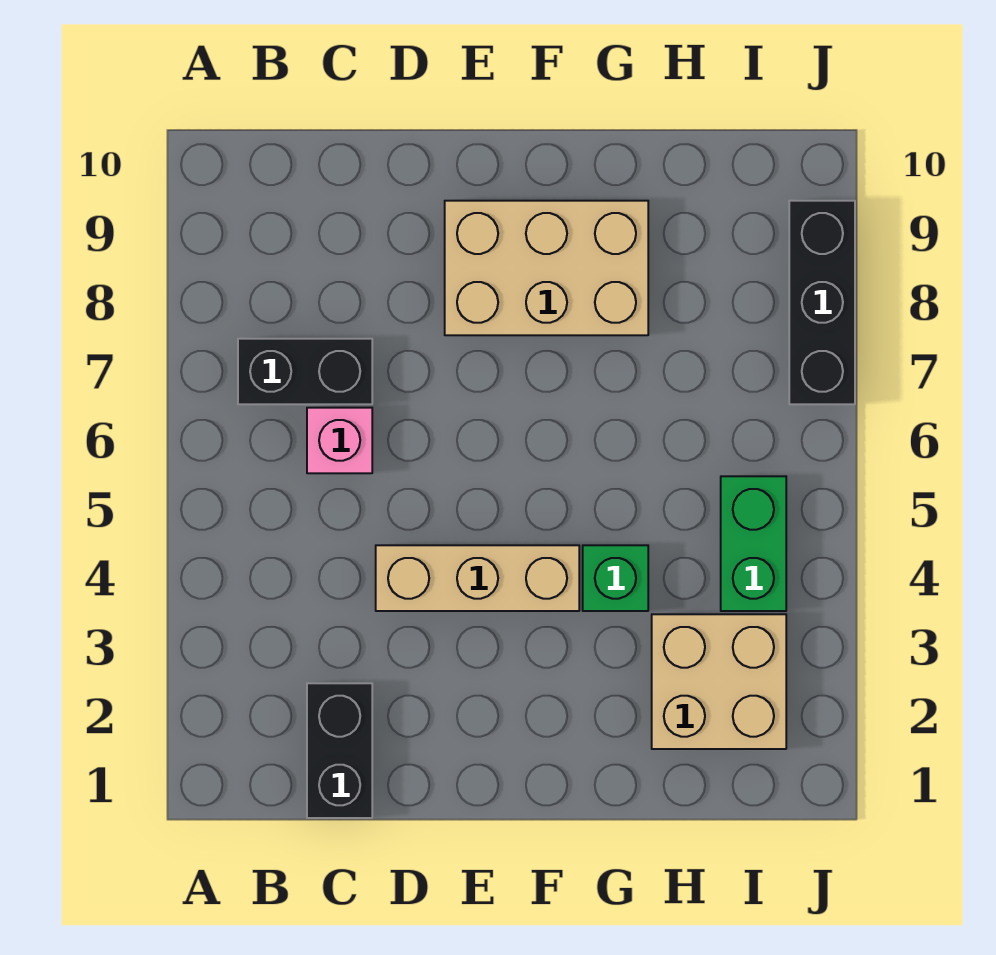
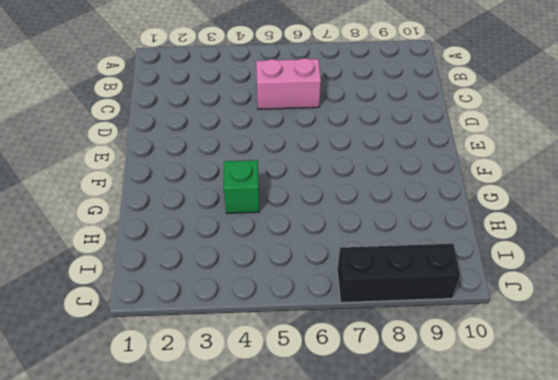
pink 1x2 brick [256,58,321,109] -> pink 1x1 brick [307,408,372,473]
none -> black 1x2 brick [238,339,372,404]
none -> black 1x2 brick [307,683,372,818]

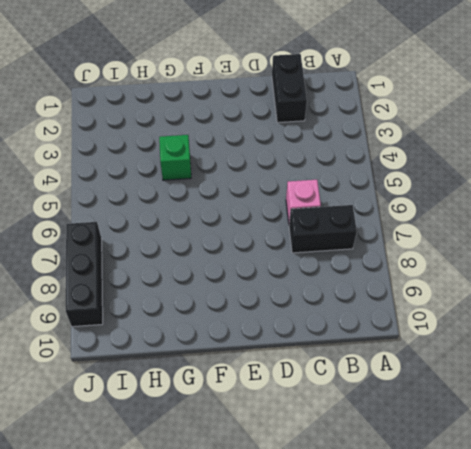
none -> tan 1x3 brick [376,545,579,611]
none -> tan 2x3 brick [445,201,648,335]

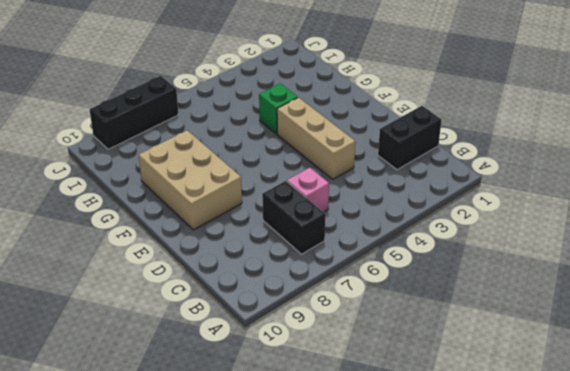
none -> tan 2x2 brick [652,614,786,749]
none -> green 1x2 brick [721,476,786,611]

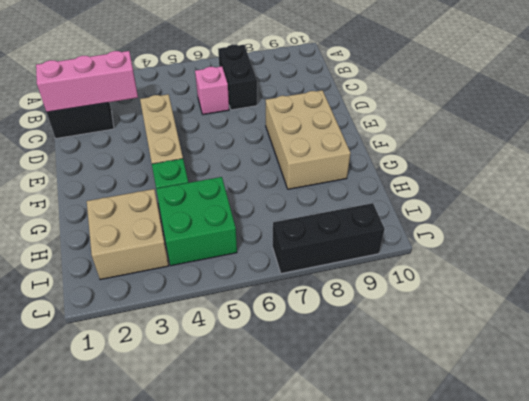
pink 1x3 brick [36,51,138,112] -> none
green 2x2 brick [156,177,237,266] -> green 1x2 brick [721,476,786,611]

